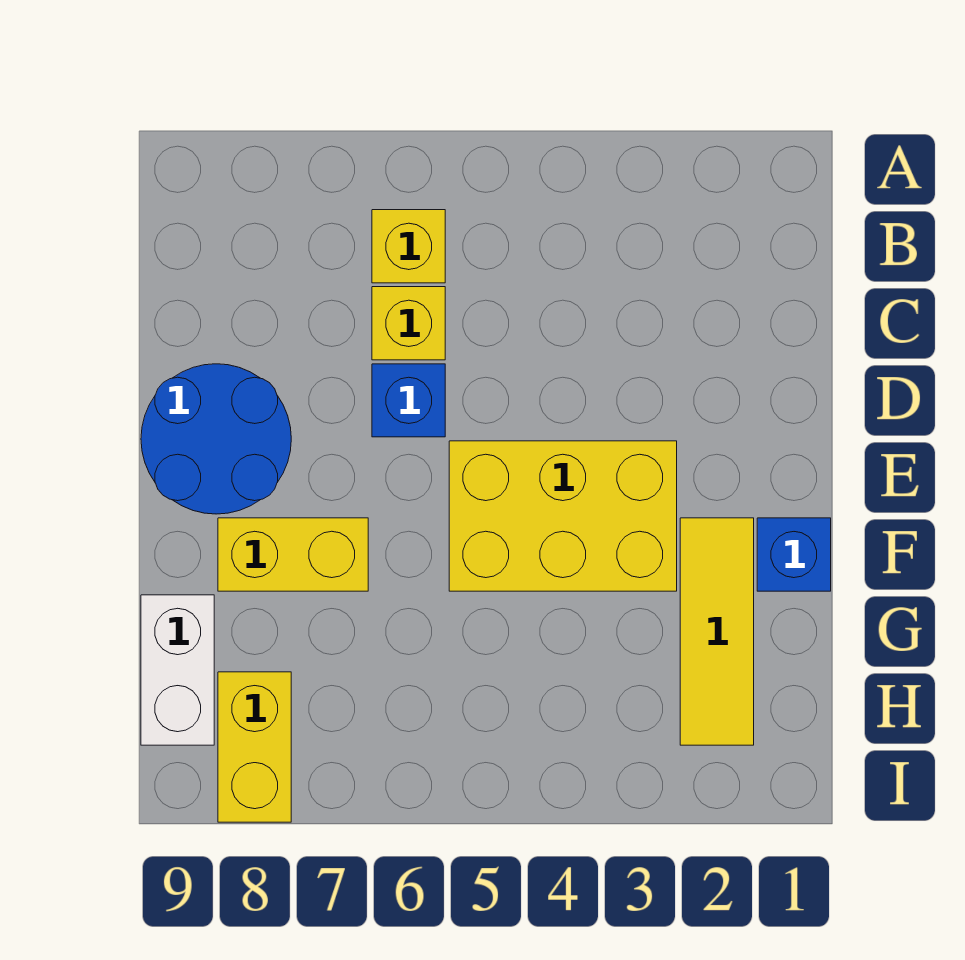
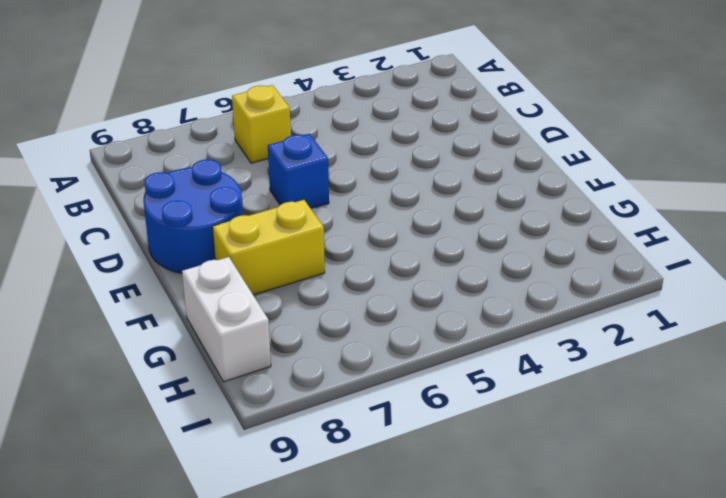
none -> yellow 1x1 brick [372,287,445,360]
none -> yellow 2x3 brick [449,441,677,591]

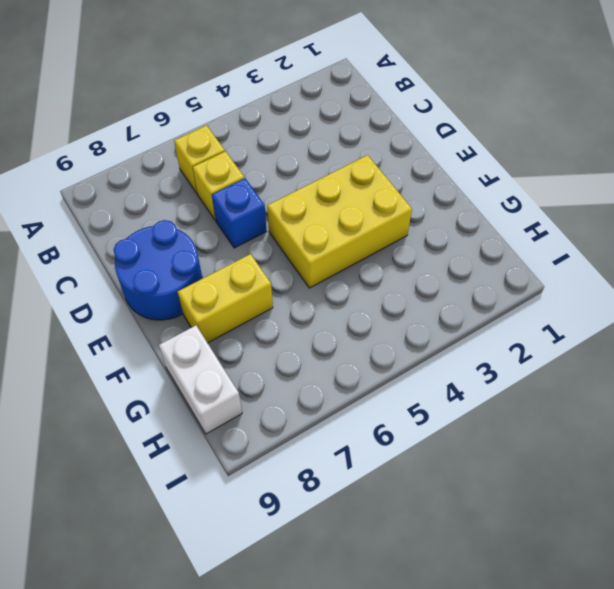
none -> blue 1x1 brick [757,518,831,591]
none -> yellow 1x3 tile [680,518,754,745]

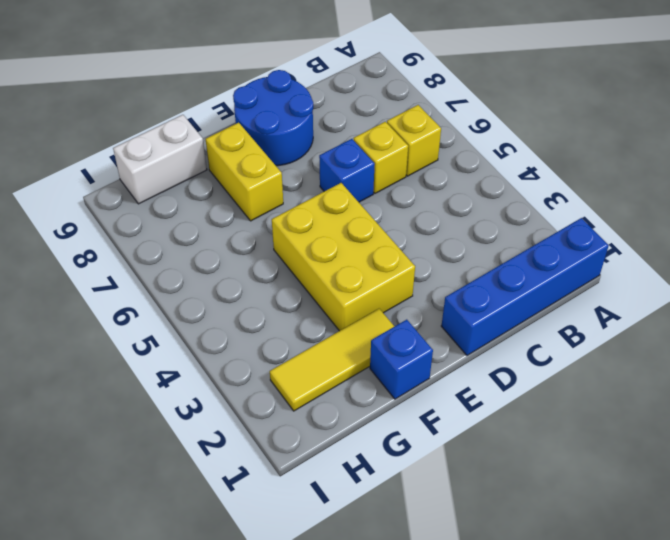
blue 1x4 brick [441,218,609,355] -> none
none -> yellow 1x2 brick [218,672,291,822]

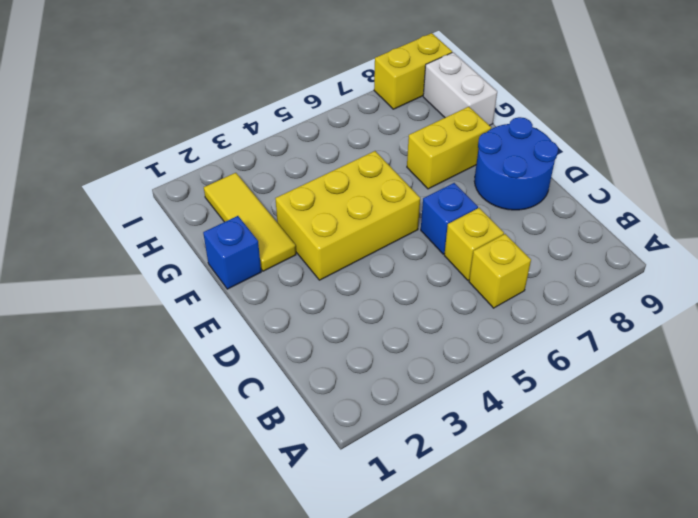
yellow 1x2 brick [374,33,452,109] -> yellow 1x2 brick turned to [218,672,291,822]

